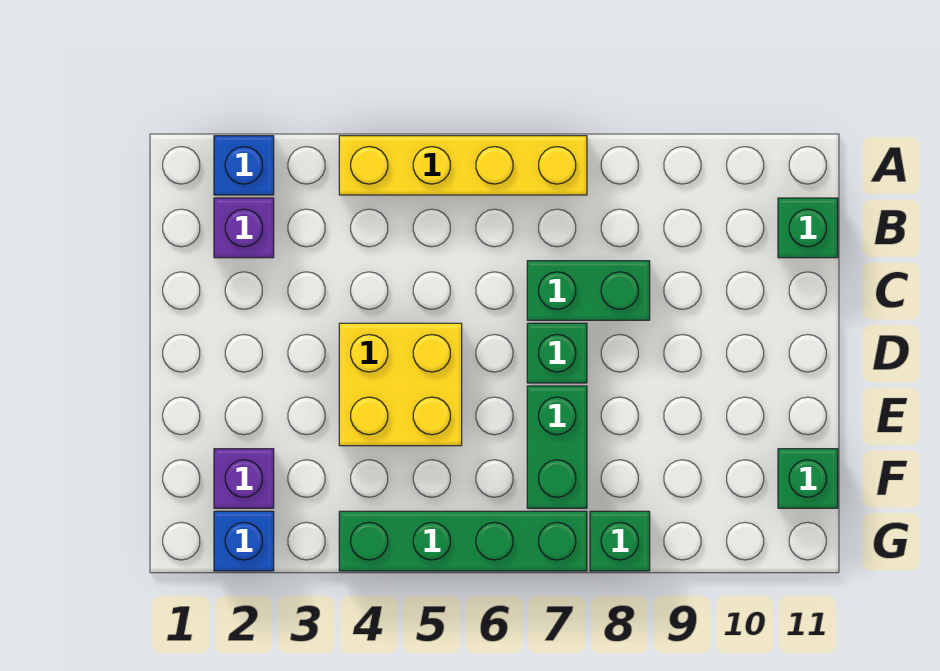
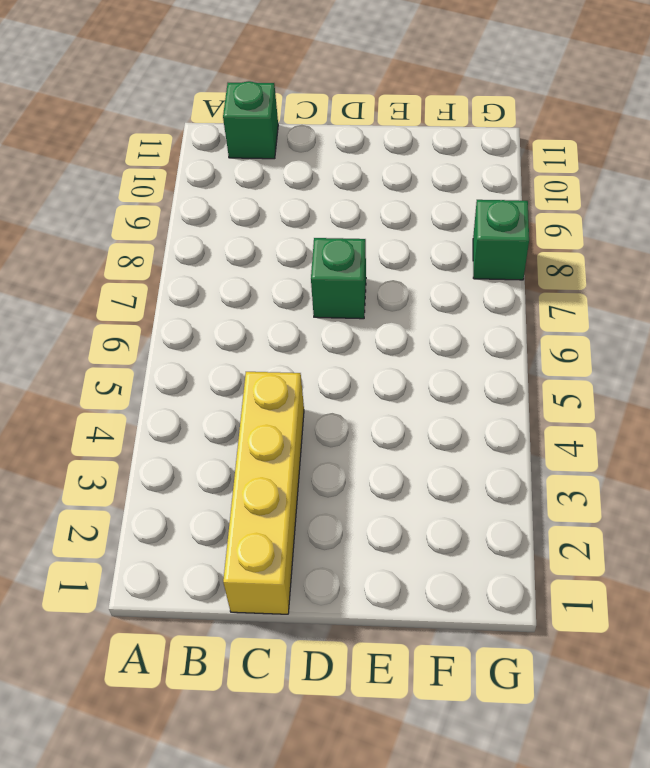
yellow 1x4 brick [223,372,304,614] -> yellow 1x4 brick moved to [339,136,587,195]
none -> blue 1x1 brick [214,136,274,195]
none -> purple 1x1 brick [214,198,274,258]
none -> green 1x2 brick [527,261,650,320]

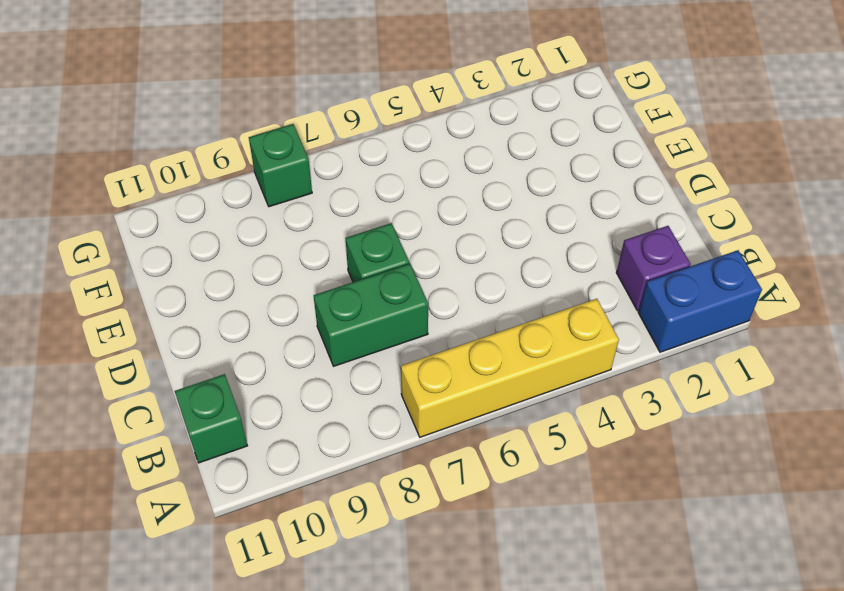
blue 1x2 brick [638,250,762,352] -> blue 1x1 brick [214,136,274,195]
none -> yellow 2x2 brick [339,323,462,446]
none -> green 1x2 brick [527,386,587,508]
none -> purple 1x1 brick [214,449,274,508]

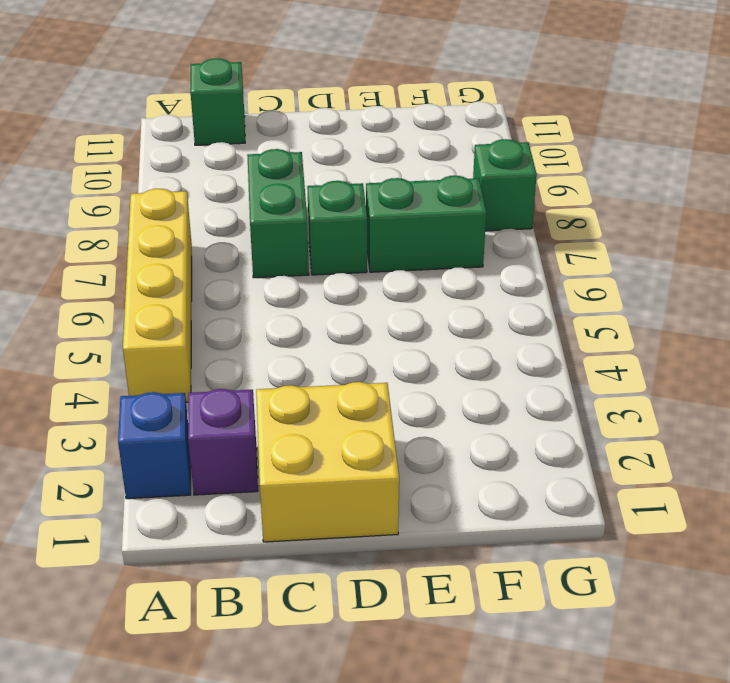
yellow 2x2 brick [256,382,399,542] -> yellow 2x2 brick moved to [339,323,462,446]
none -> purple 1x1 brick [214,449,274,508]
none -> green 1x1 brick [778,449,838,508]
none -> blue 1x1 brick [214,511,274,571]

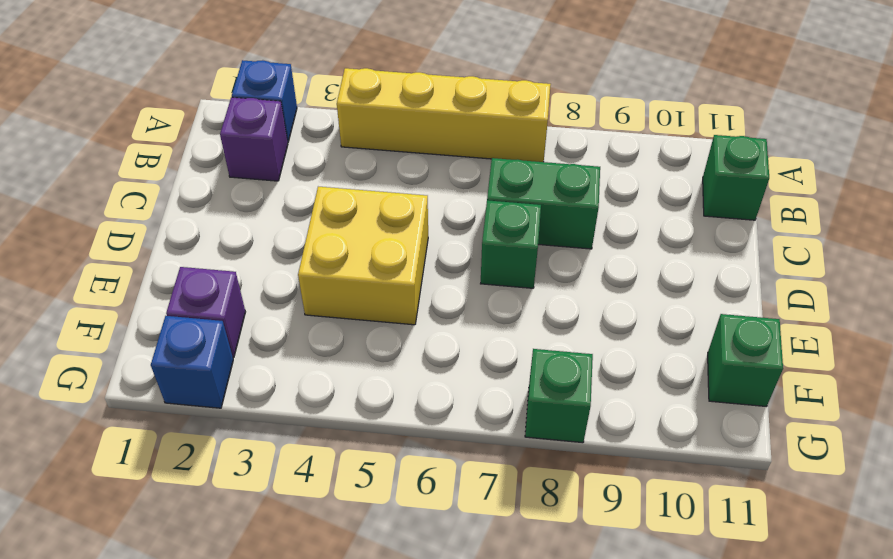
none -> green 1x2 brick [527,386,587,508]
none -> green 1x4 brick [339,511,587,571]

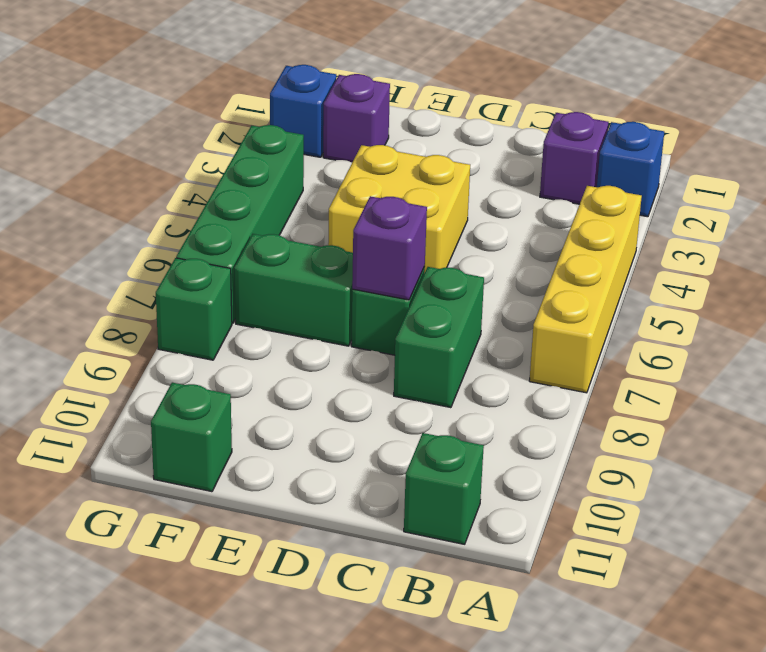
purple 1x1 brick [352,196,427,300] -> none

